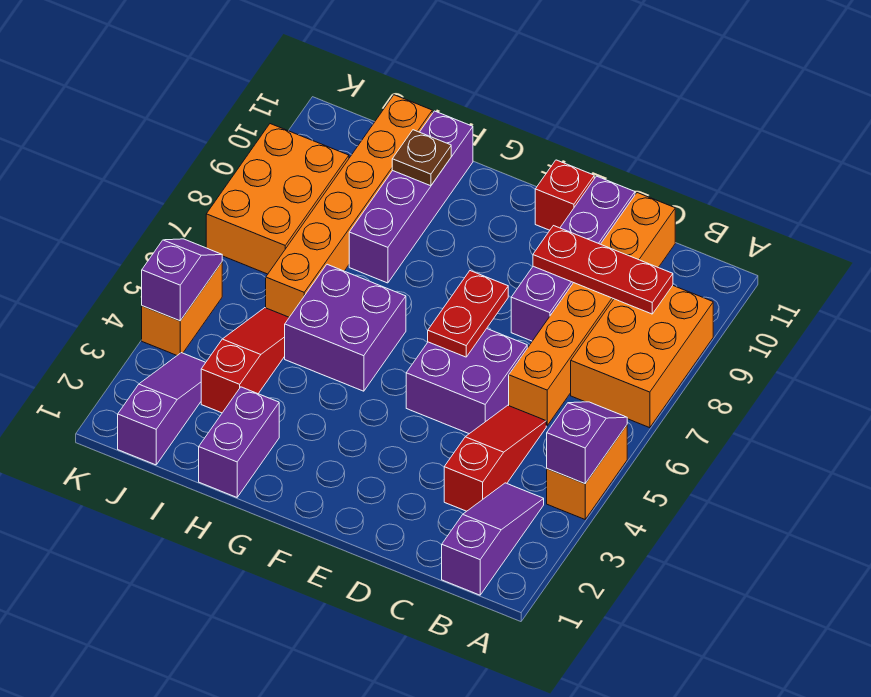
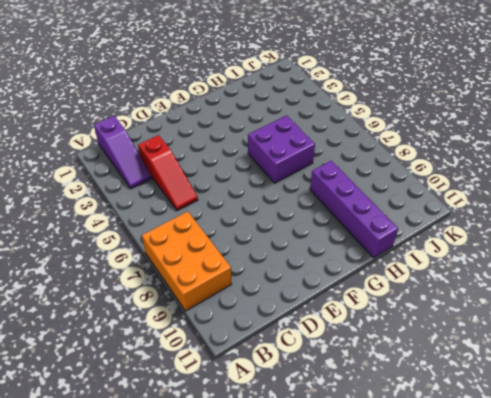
none -> orange 1x2 brick [547,425,627,519]
none -> orange 1x6 brick [509,193,675,426]
none -> purple 2x2 brick [406,329,527,434]

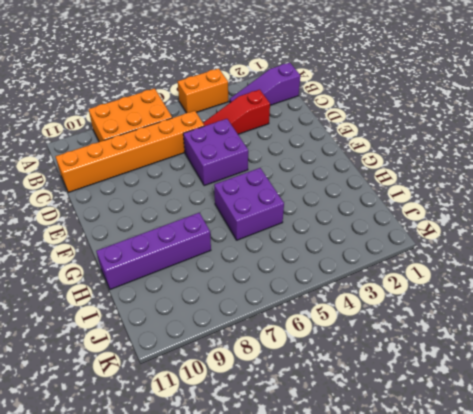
none -> purple 1x4 brick [511,176,635,341]
none -> red 1x1 brick [535,160,594,230]
none -> purple 1x2 brick [199,387,279,497]

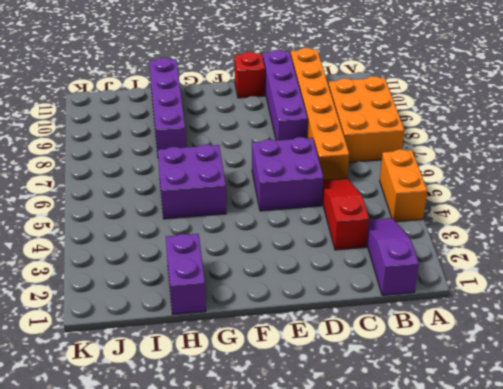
none -> red 1x3 slope [201,308,289,413]
none -> orange 1x6 brick [266,95,432,317]
none -> purple 1x3 slope [118,353,206,465]

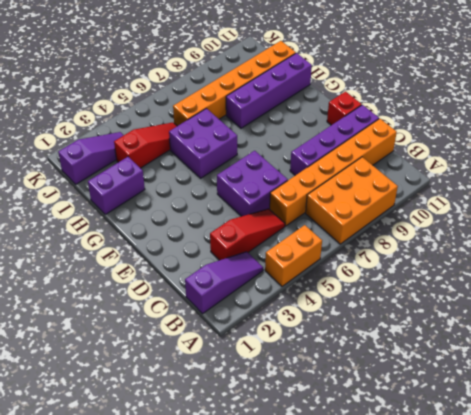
none -> orange 2x3 brick [206,124,349,274]
none -> orange 1x2 brick [142,262,222,355]
none -> purple 1x2 slope [547,402,627,484]

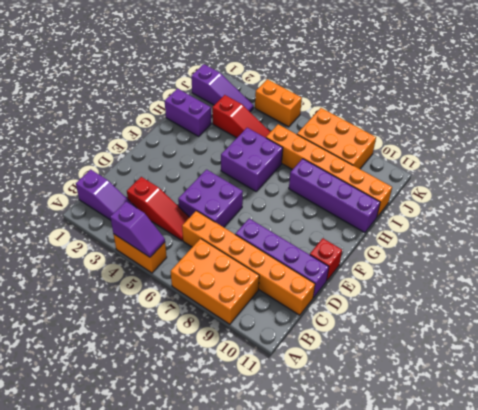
none -> red 1x3 plate [533,226,673,314]
none -> red 1x2 plate [428,271,508,357]
none -> brown 1x1 plate [392,130,451,186]

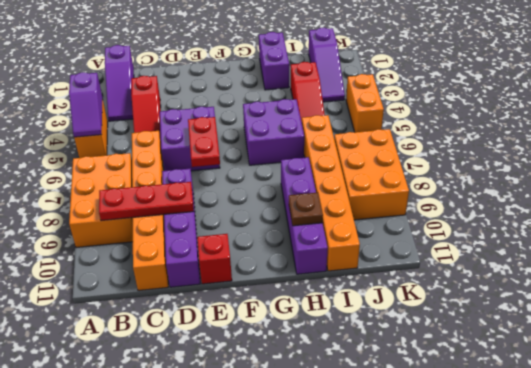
none -> purple 1x2 slope [142,239,222,321]

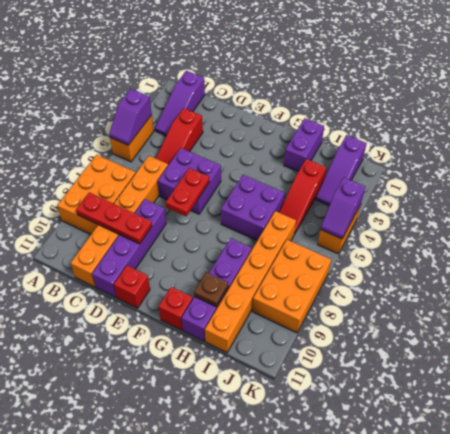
red 1x1 brick [159,287,193,330] -> none

